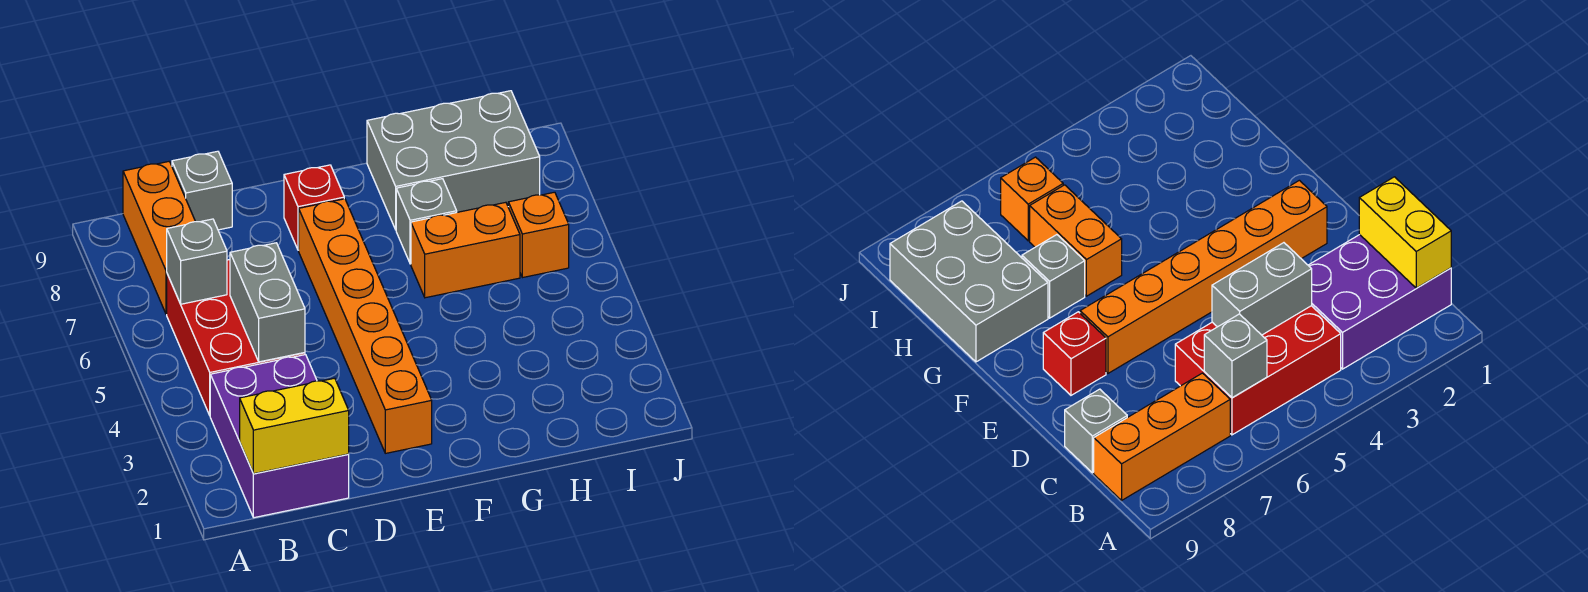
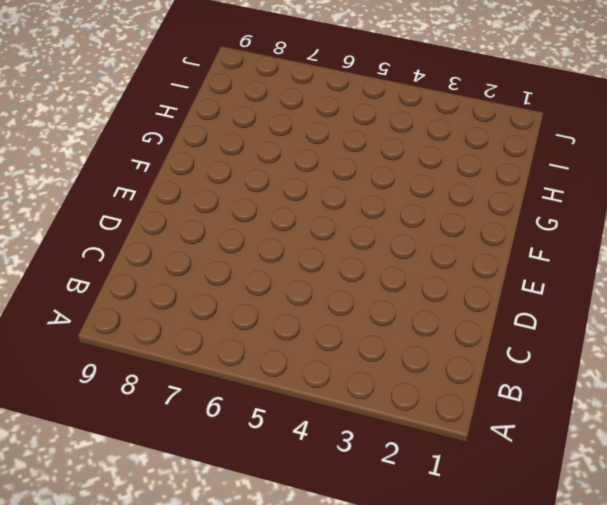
none -> purple 2x3 brick [210,355,349,518]
none -> red 2x3 brick [167,260,305,415]
none -> orange 1x3 brick [123,162,195,314]

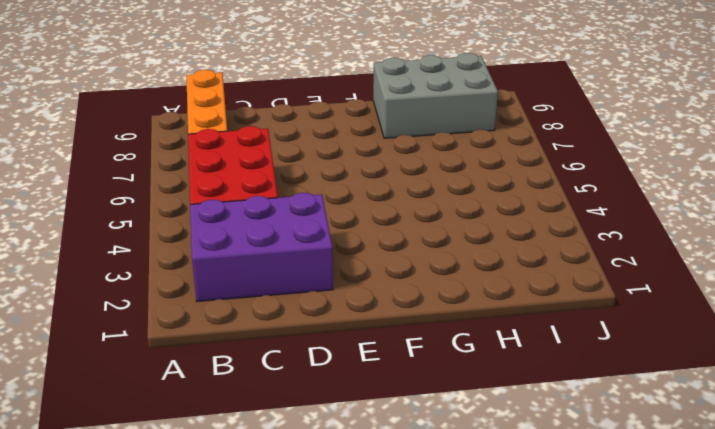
purple 2x3 brick [190,193,333,302] -> purple 2x3 brick turned to [210,355,349,518]
none -> grey 1x1 brick [172,151,232,230]
none -> orange 1x6 brick [299,199,432,453]
none -> red 1x1 brick [284,165,344,250]

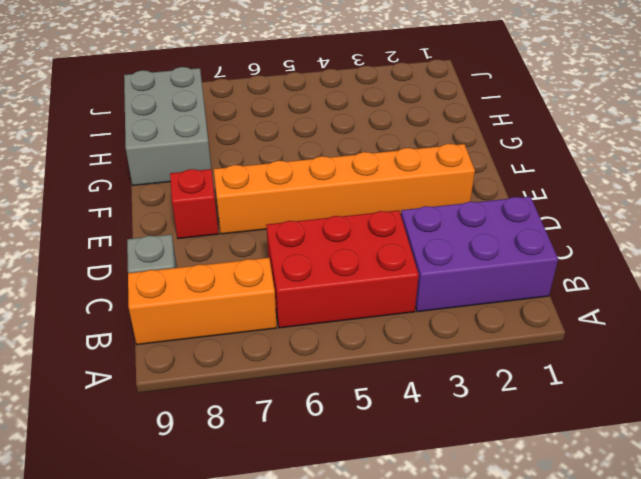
none -> orange 1x2 brick [411,202,520,298]
none -> grey 1x1 brick [396,179,457,264]
none -> orange 1x1 brick [508,192,569,278]

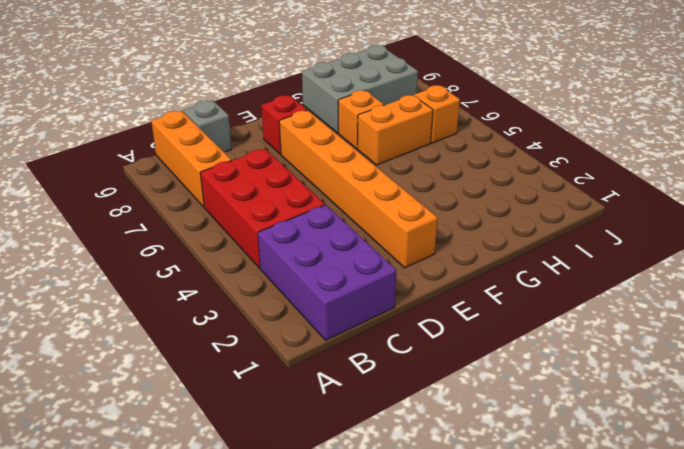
orange 1x1 brick [338,90,384,149] -> grey 1x1 brick [396,179,457,264]
none -> yellow 1x2 brick [240,378,349,474]
none -> grey 1x1 brick [167,219,227,304]
none -> grey 1x2 brick [230,243,305,362]

